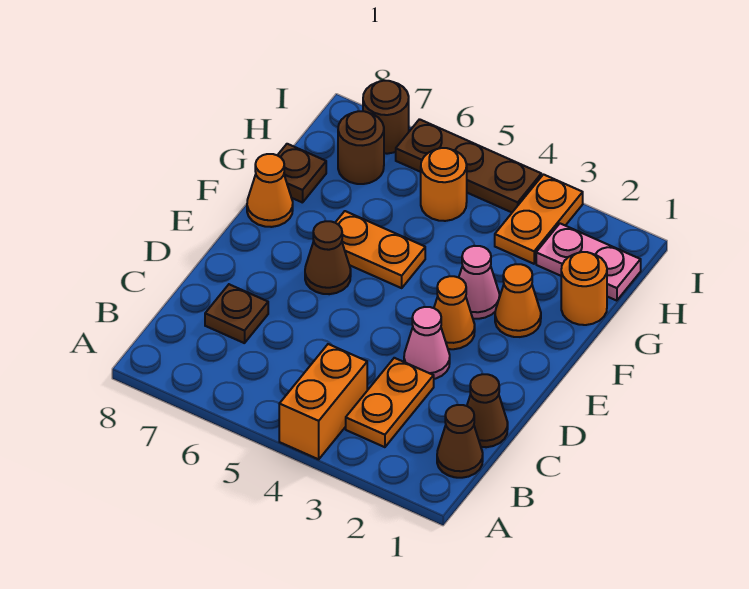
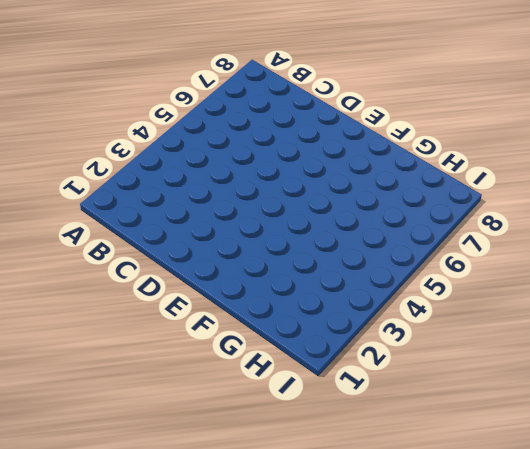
none -> orange 1x2 brick [279,344,367,459]
none -> brown 1x1 cone [437,405,483,478]
none -> orange 1x2 plate [346,358,434,447]

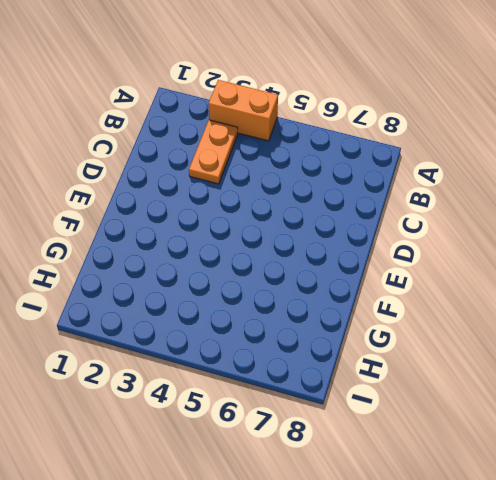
orange 1x2 brick [209,80,278,141] -> orange 1x2 brick turned to [279,344,367,459]
none -> brown 1x1 cone [437,405,483,478]
none -> brown 1x1 cone [467,374,508,447]
none -> brown 1x1 plate [205,284,268,343]

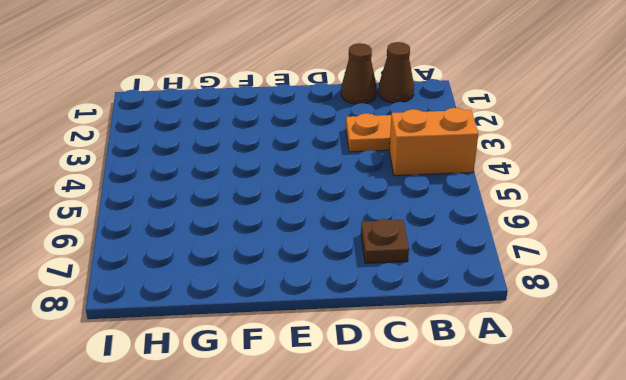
none -> pink 1x1 cone [404,307,450,379]
none -> orange 1x1 cone [434,276,475,349]
none -> brown 1x1 cone [305,221,351,294]

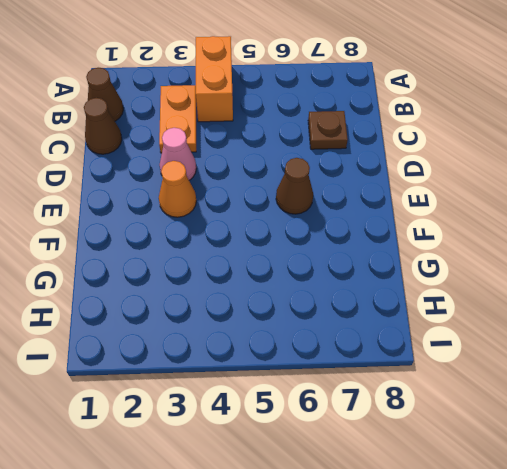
none -> orange 1x1 cone [495,264,541,337]
none -> pink 1x1 cone [459,246,499,319]
none -> orange 1x2 plate [335,211,425,288]

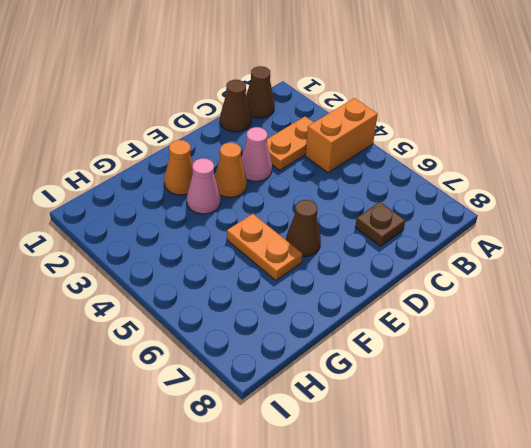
none -> orange 1x1 cone [247,154,293,227]
none -> orange 1x1 round brick [561,252,607,325]
none -> brown 1x1 plate [278,144,326,203]

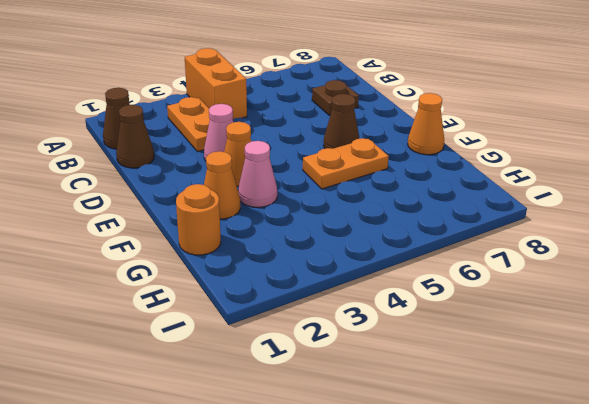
none -> brown 1x1 plate [278,144,326,203]
none -> pink 1x2 plate [536,224,641,301]
none -> orange 1x2 plate [495,175,583,264]

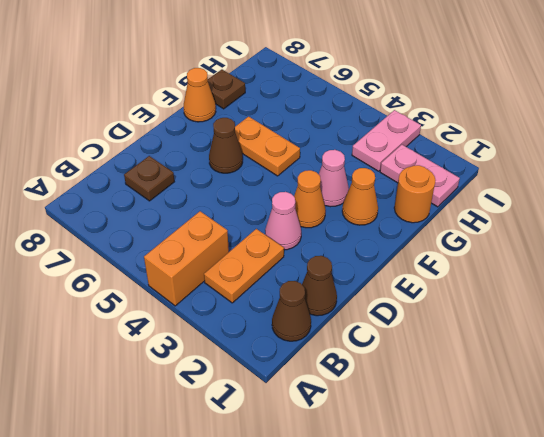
pink 1x2 plate [352,110,421,171] -> orange 1x2 plate [495,175,583,264]
none -> orange 1x1 round brick [421,148,467,221]
none -> brown 1x1 round brick [338,111,384,184]
none -> brown 1x3 plate [396,119,541,212]

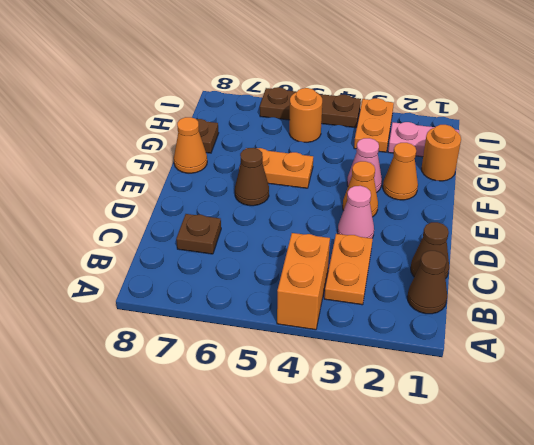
none -> brown 1x1 round brick [338,111,384,184]
none -> brown 1x1 round brick [363,81,409,154]

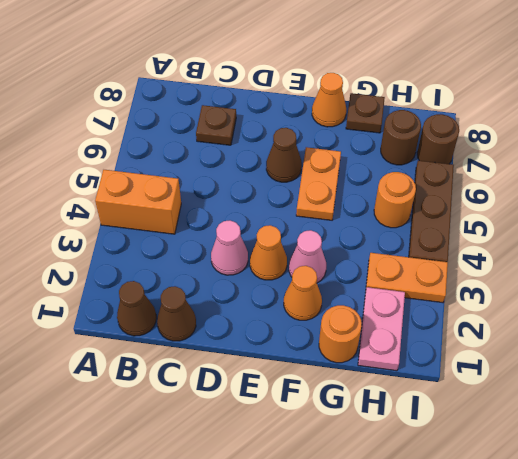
none -> orange 1x2 plate [346,358,434,447]

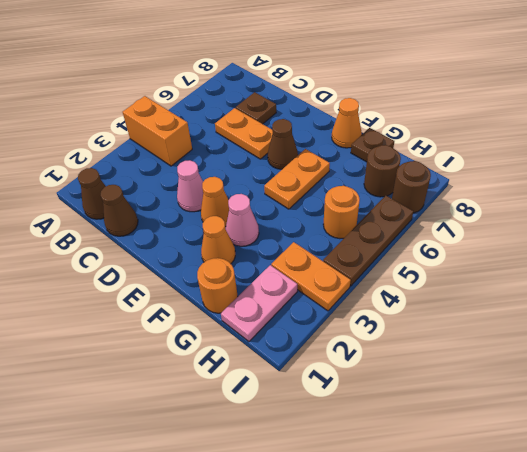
orange 1x2 plate [215,108,273,159] -> orange 1x2 plate moved to [346,358,434,447]

